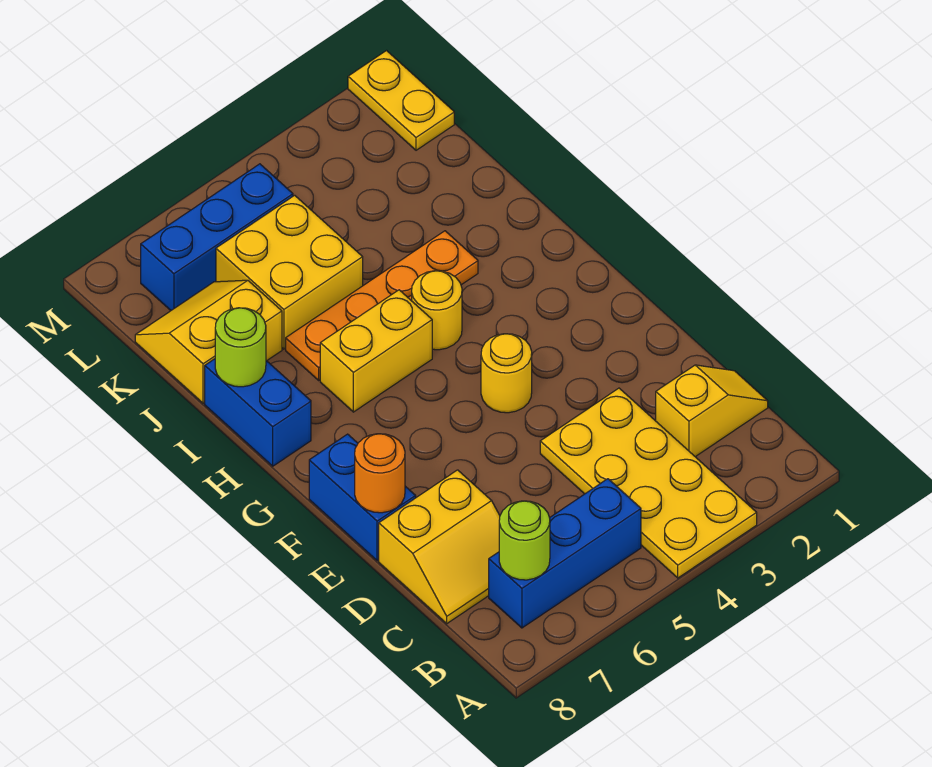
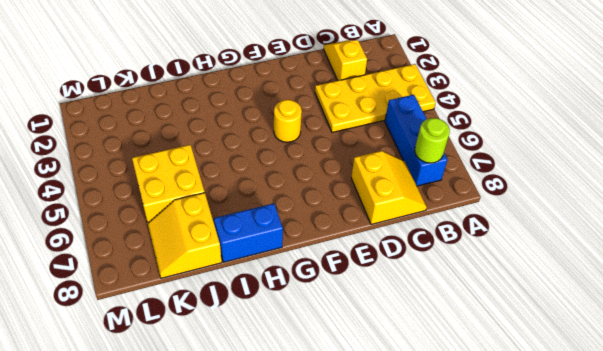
none -> blue 1x2 brick [309,434,416,561]
none -> yellow 1x1 round brick [412,271,462,350]
none -> yellow 1x2 brick [320,290,432,412]

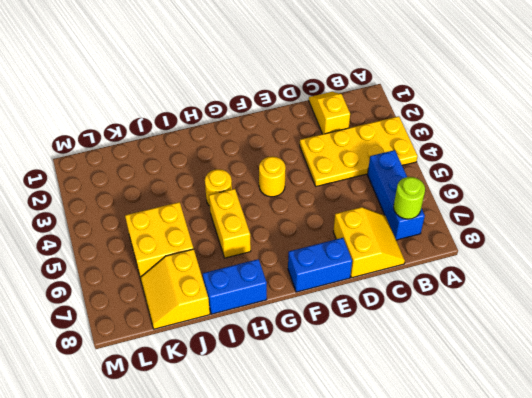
none -> orange 1x4 plate [286,231,478,380]
none -> yellow 1x2 plate [348,51,454,150]
none -> blue 1x3 brick [141,164,293,310]

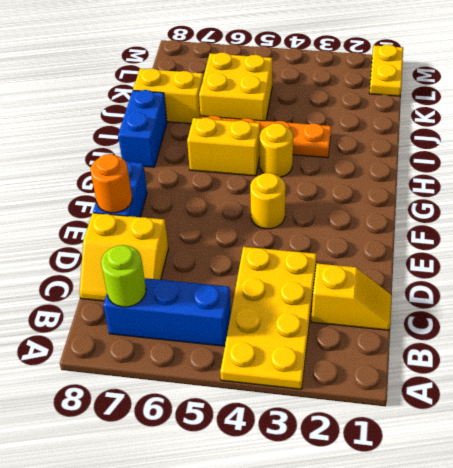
none -> blue 1x3 brick [141,164,293,310]
none -> lime 1x1 round brick [215,308,266,387]

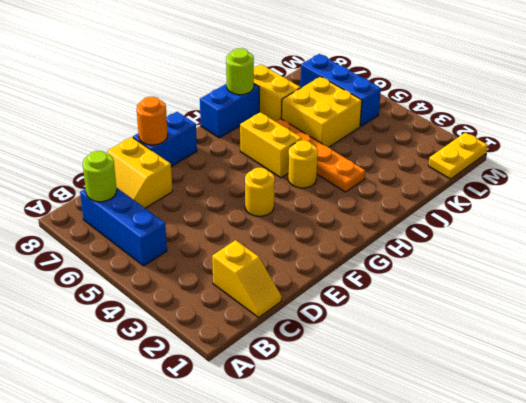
none -> yellow 2x4 plate [540,388,757,578]

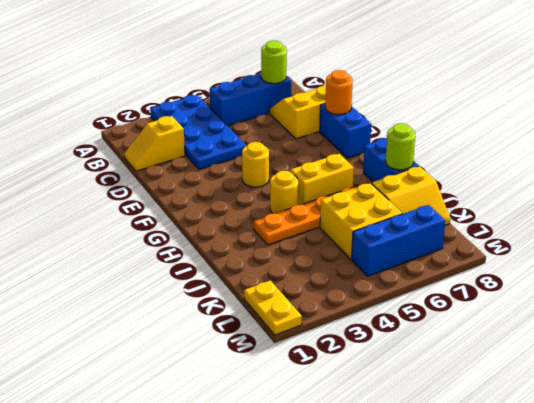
blue 2x4 plate [150,95,246,169] -> yellow 2x4 plate [540,388,757,578]

